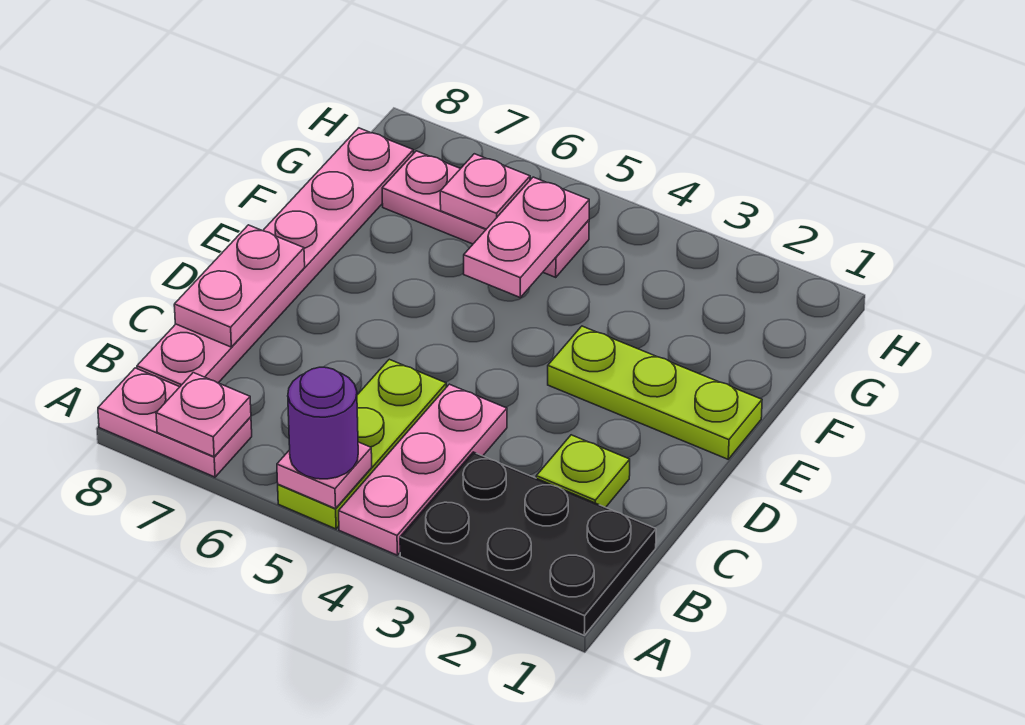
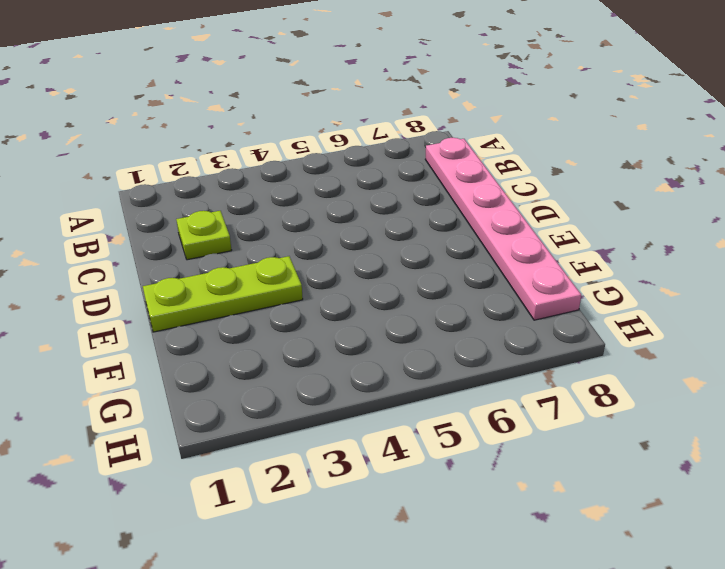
none -> black 2x3 plate [400,452,656,635]
none -> pink 1x3 plate [339,384,507,555]
none -> lime 1x3 plate [278,359,446,529]

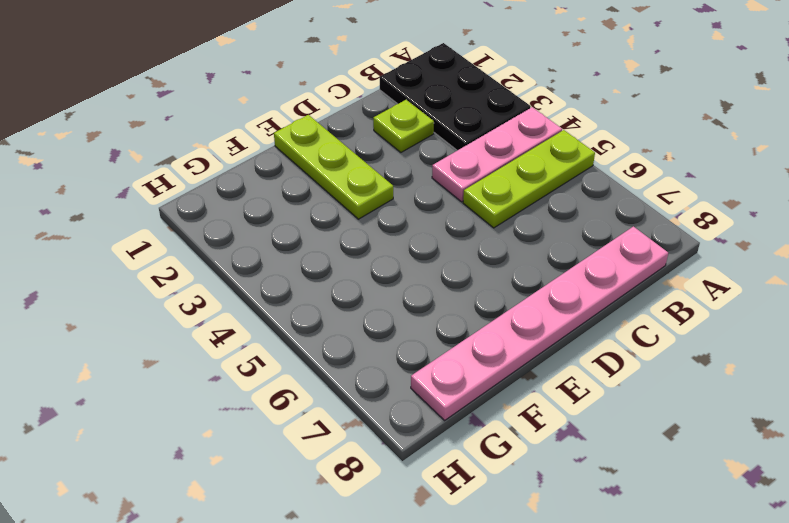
none -> pink 1x2 plate [98,368,252,477]
none -> pink 1x3 plate [382,151,589,277]
none -> pink 1x1 plate [277,442,372,509]

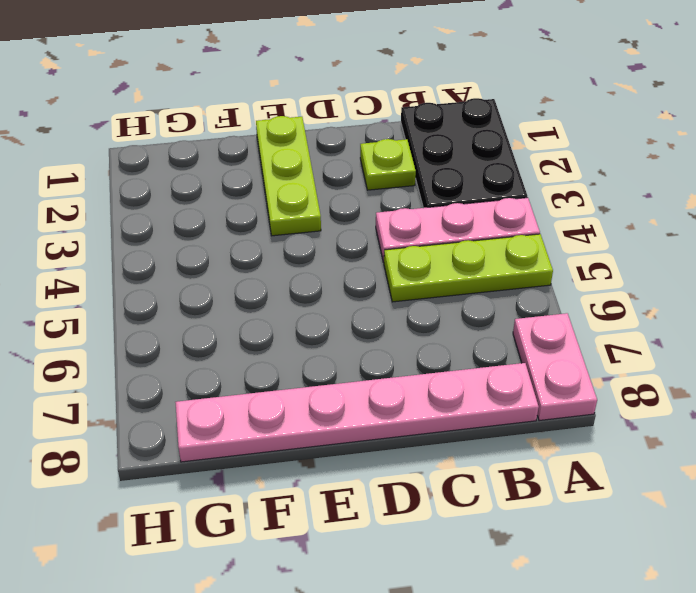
none -> pink 1x3 plate [382,151,589,277]
none -> pink 1x1 plate [277,442,372,509]
none -> pink 1x1 plate [156,373,251,457]

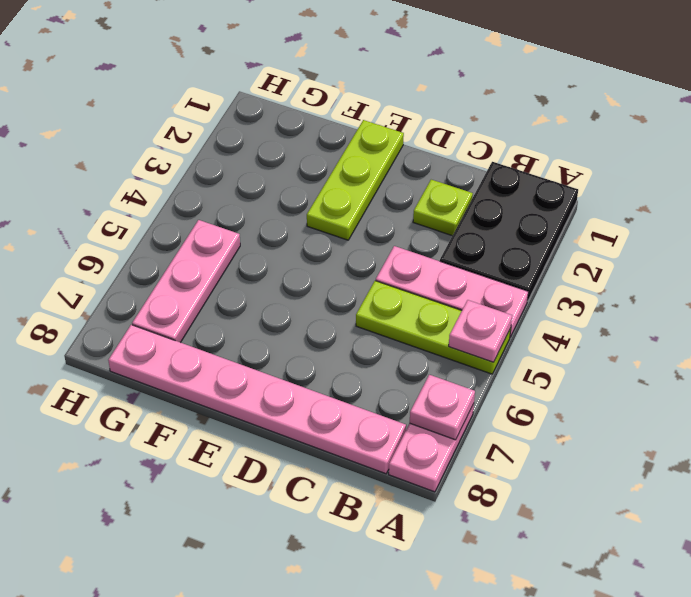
none -> pink 1x2 plate [174,225,305,347]
none -> pink 1x2 plate [464,177,589,297]
none -> pink 1x1 plate [440,154,530,229]

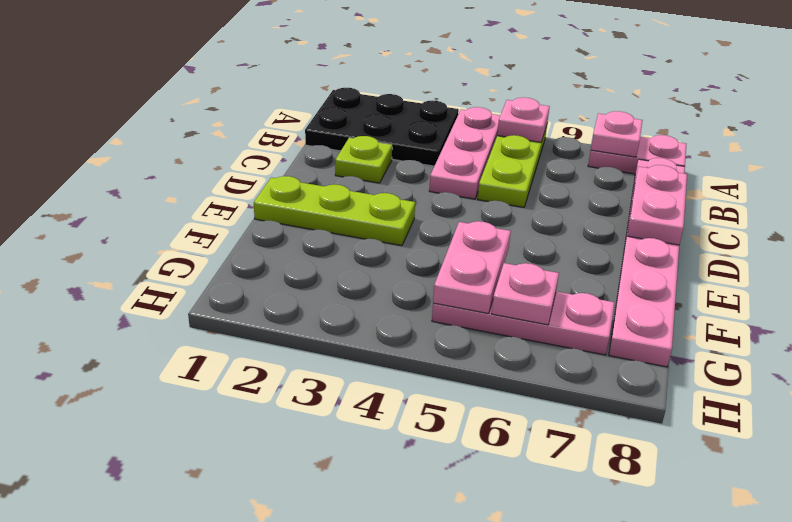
none -> purple 1x1 round brick [288,367,358,479]

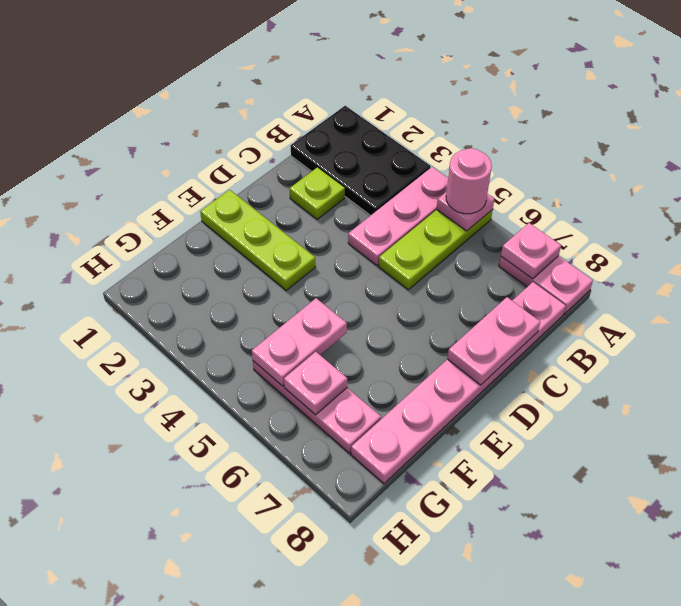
pink 1x1 round brick [446,148,492,214] -> purple 1x1 round brick [288,367,358,479]

